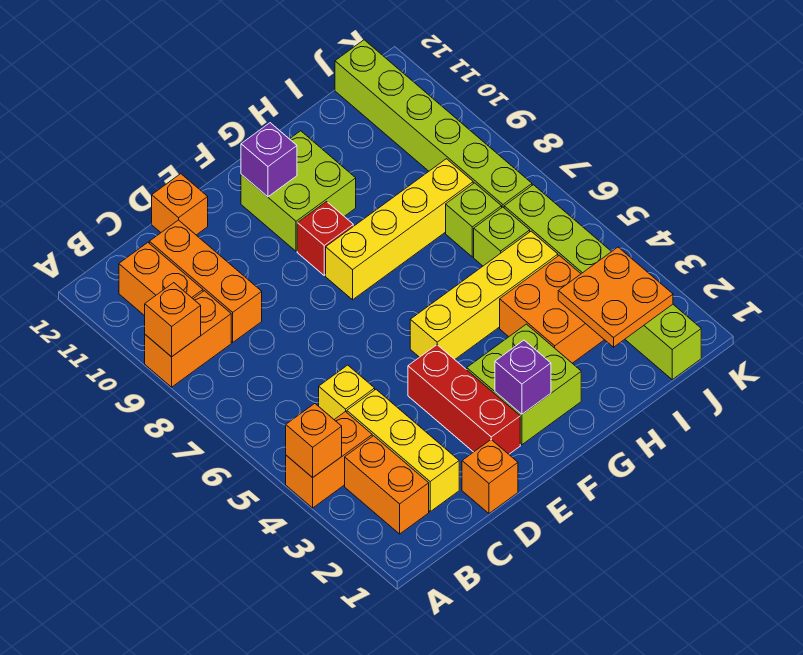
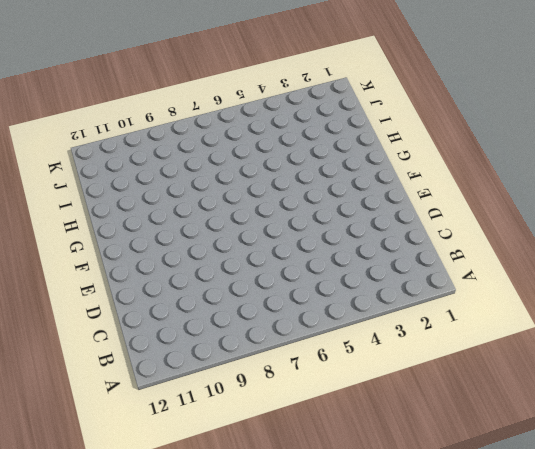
none -> orange 1x2 brick [286,412,372,508]
none -> orange 1x2 brick [145,291,231,387]
none -> orange 1x2 brick [345,436,429,534]

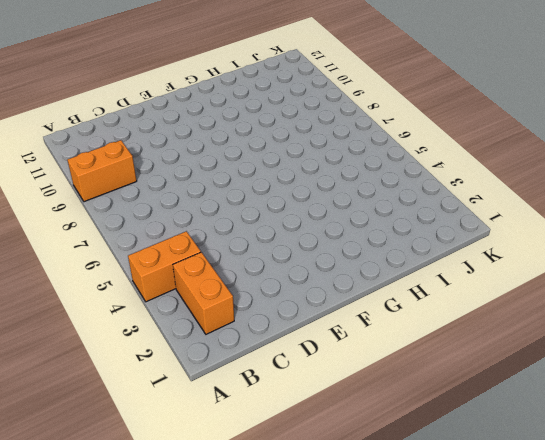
none -> orange 1x2 brick [119,243,203,316]
none -> yellow 1x3 brick [347,390,459,512]
none -> yellow 1x1 brick [319,365,375,419]

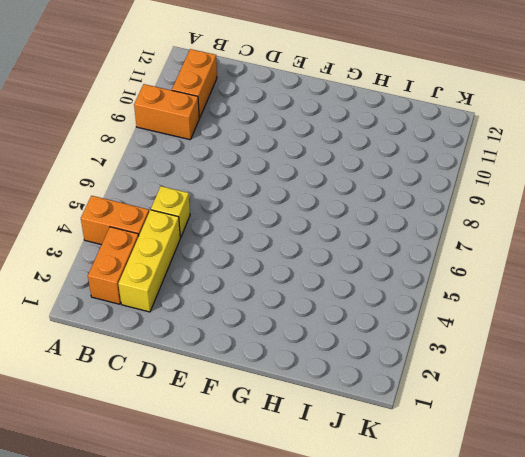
none -> orange 1x3 brick [149,220,262,342]
none -> orange 1x1 brick [462,440,518,513]
none -> orange 1x1 brick [152,174,208,235]

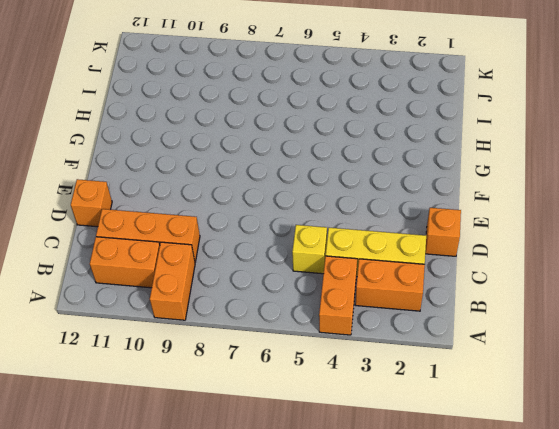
none -> red 1x3 brick [408,345,520,454]
none -> lime 2x2 brick [467,324,581,445]
none -> yellow 1x4 brick [410,231,558,359]

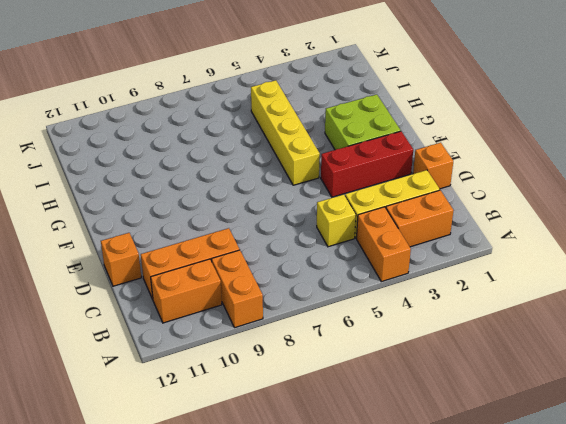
none -> yellow 1x4 brick [326,159,473,300]
none -> red 1x1 brick [297,202,353,275]
none -> lime 2x2 brick [241,131,356,251]

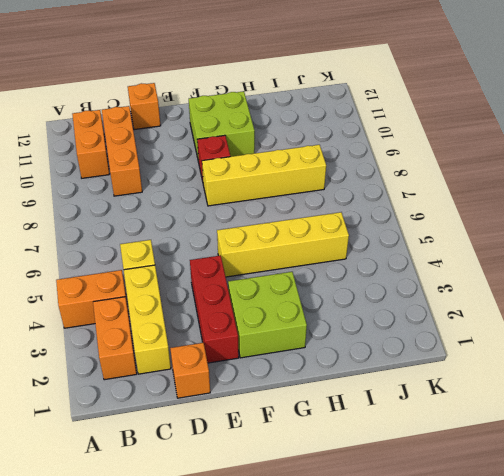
none -> orange 1x2 brick [145,291,231,387]
none -> orange 2x2 brick [500,255,604,363]
none -> lime 1x1 brick [474,207,530,266]

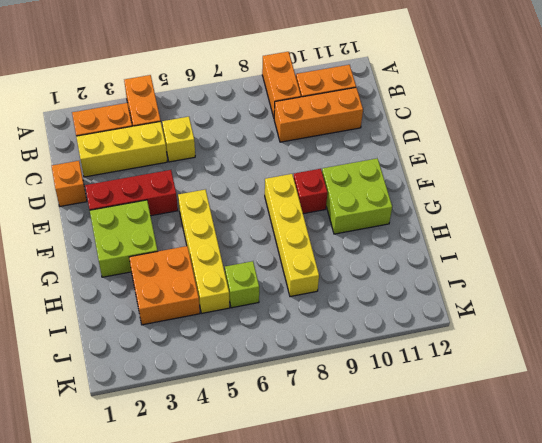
none -> orange 1x1 brick [152,174,208,235]
none -> lime 1x1 brick [446,183,502,257]
none -> lime 1x6 brick [504,185,701,380]

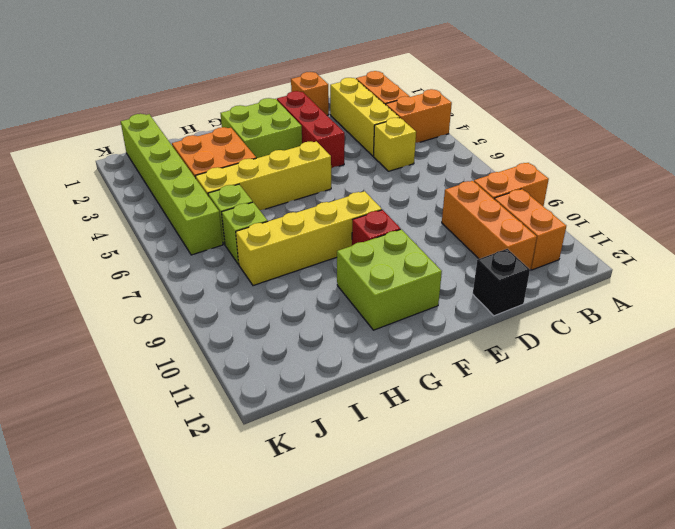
black 1x1 brick [473,249,530,316] -> orange 1x1 brick [152,174,208,235]
none -> lime 1x6 brick [335,40,532,207]
none -> orange 1x1 brick [286,404,342,478]
none -> orange 1x1 brick [145,283,201,357]

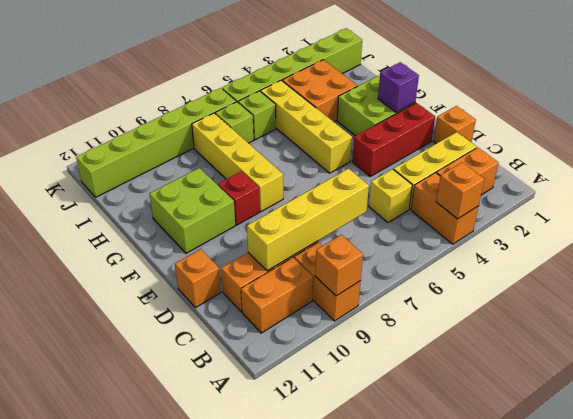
yellow 1x4 brick [247,169,369,271] -> none
none -> purple 1x1 brick [241,123,297,197]
none -> orange 2x2 plate [558,247,673,347]

